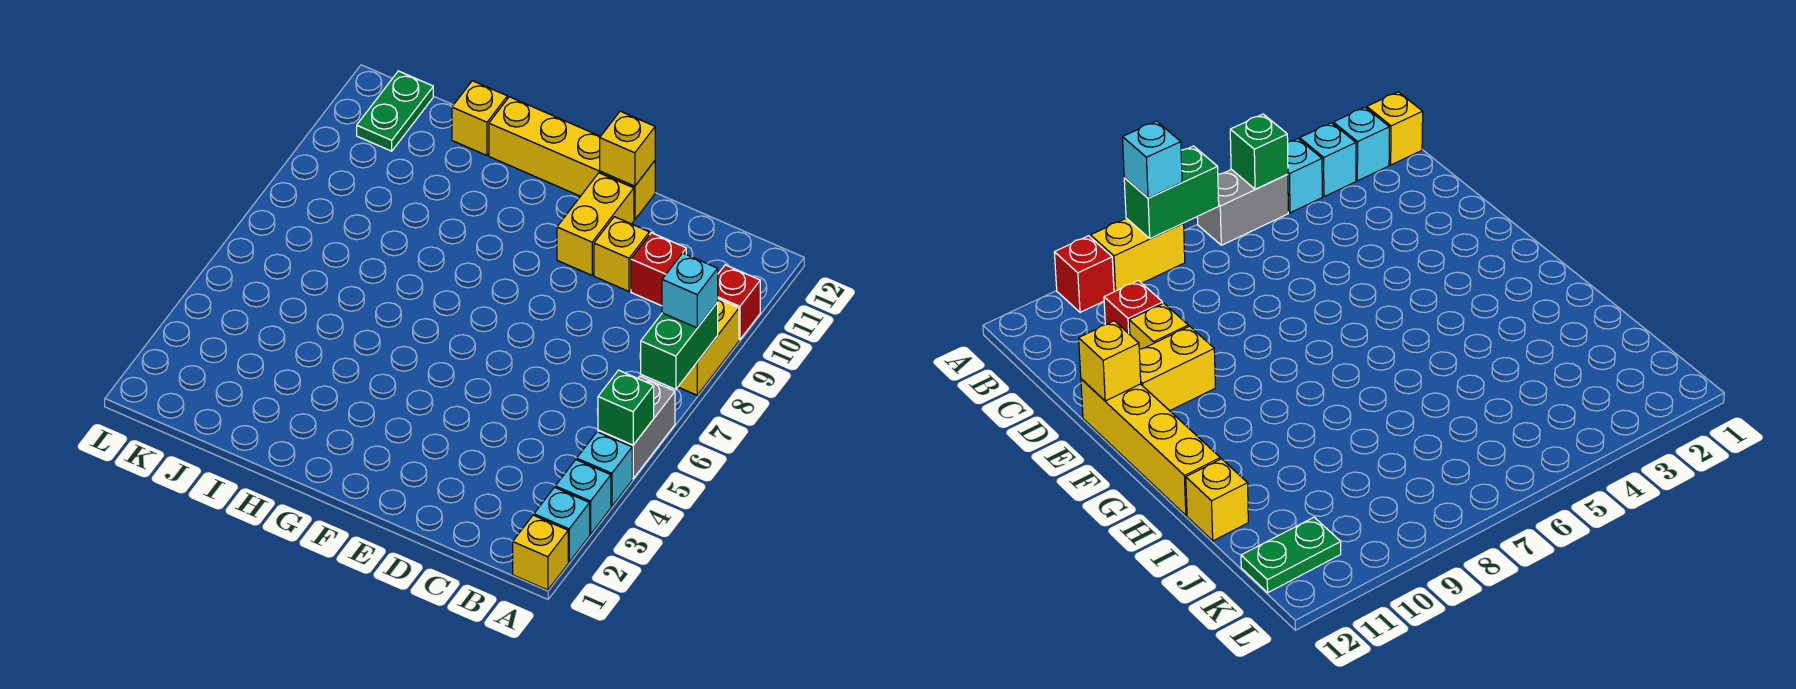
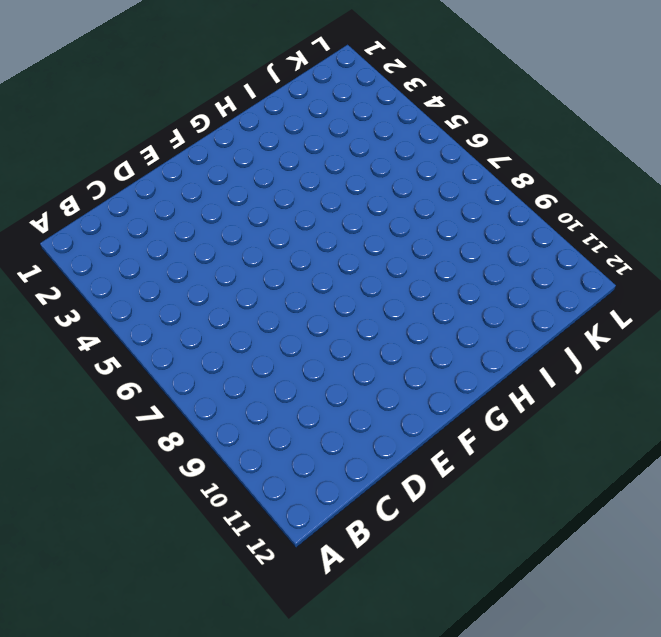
none -> yellow 1x1 brick [513,515,568,590]
none -> cyan 1x1 brick [534,487,590,562]
none -> cyan 1x1 brick [555,460,611,534]

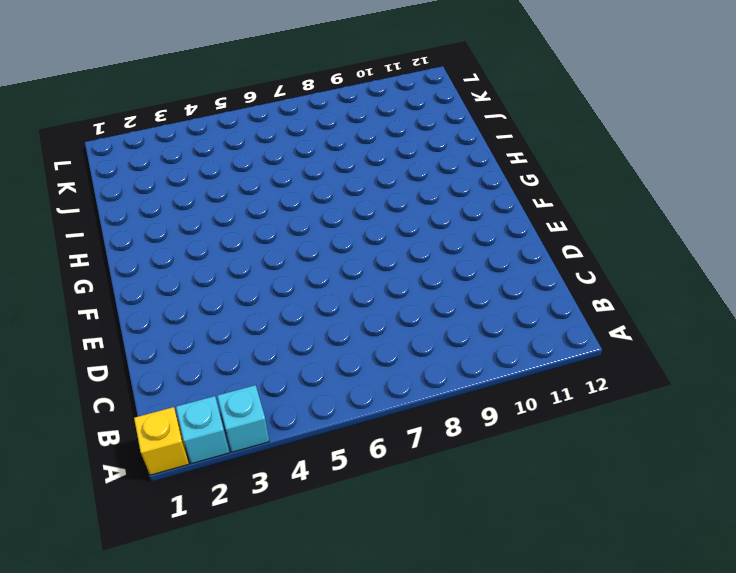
none -> cyan 1x1 brick [577,432,632,507]
none -> grey 1x2 brick [598,376,675,479]
none -> yellow 1x2 brick [678,299,739,395]

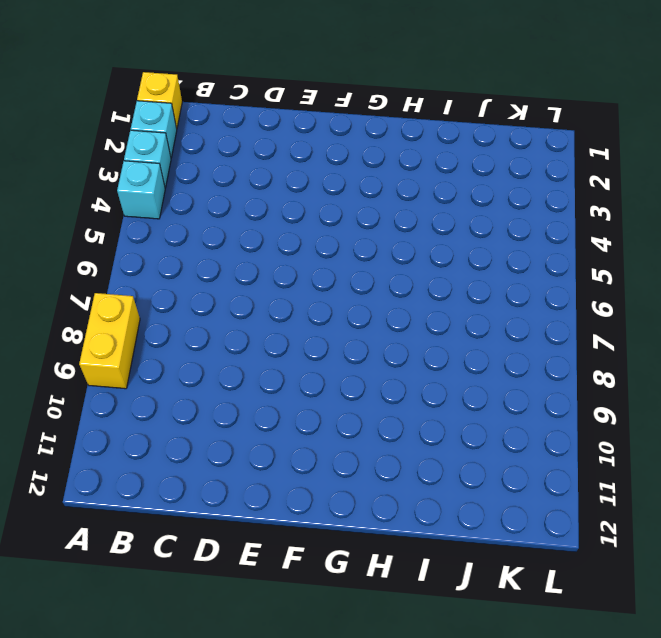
none -> grey 1x2 brick [598,376,675,479]
none -> red 1x1 brick [718,265,760,340]
none -> red 1x1 brick [631,233,686,306]

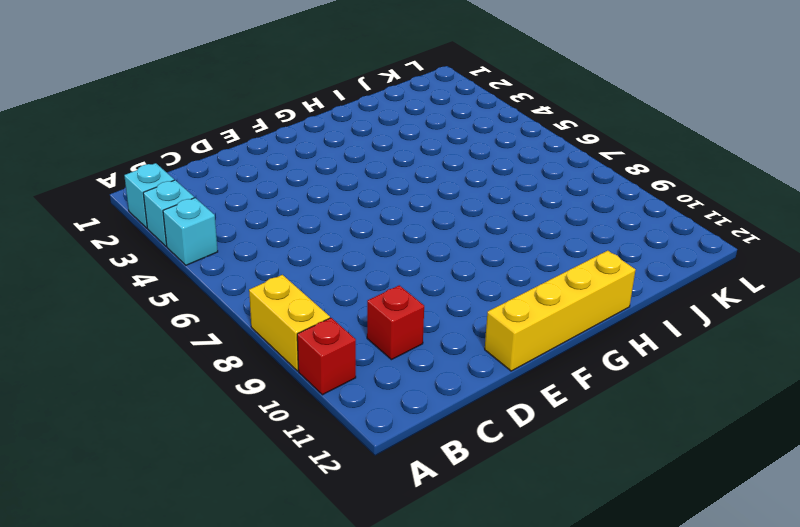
none -> yellow 1x1 brick [513,515,568,590]
none -> grey 1x2 brick [598,376,675,479]
none -> yellow 1x1 brick [594,217,649,291]

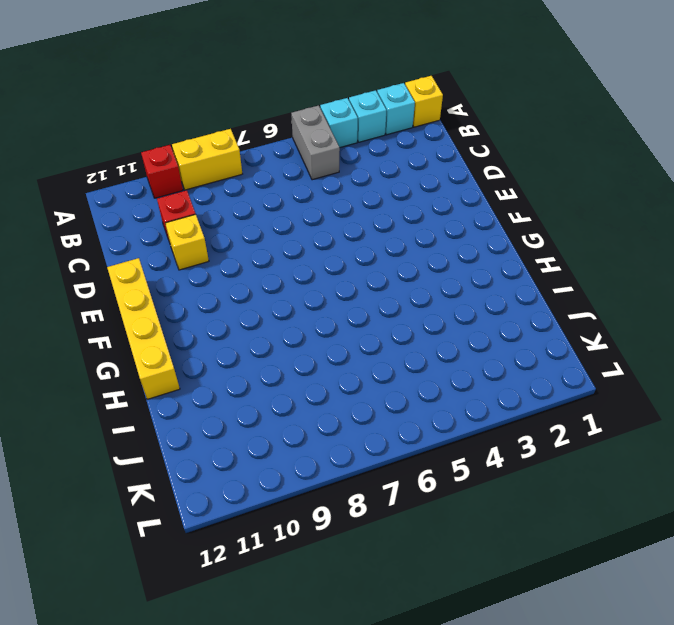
grey 1x2 brick [291,105,340,180] -> grey 1x2 brick turned to [598,376,675,479]
none -> yellow 1x2 brick [557,173,634,275]
none -> yellow 1x1 brick [452,81,507,155]
none -> green 1x2 plate [357,71,433,151]

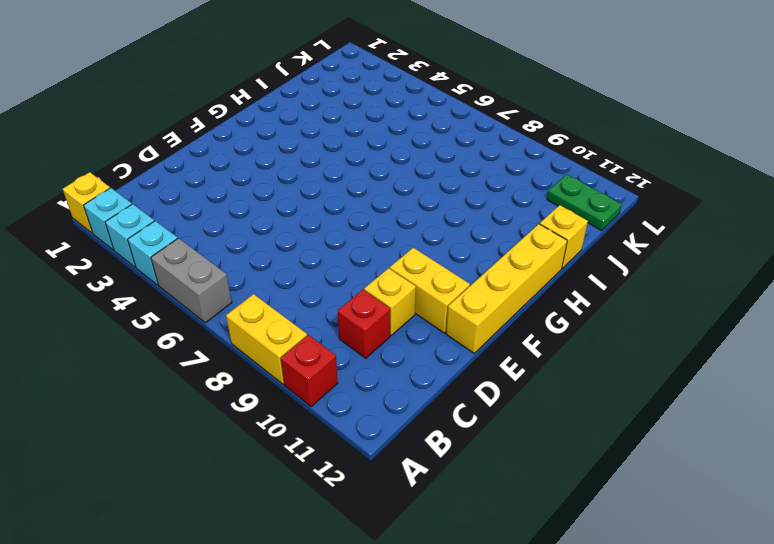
none -> green 1x1 brick [598,370,654,445]
none -> green 1x2 brick [641,302,718,389]
none -> yellow 1x1 brick [600,111,655,186]

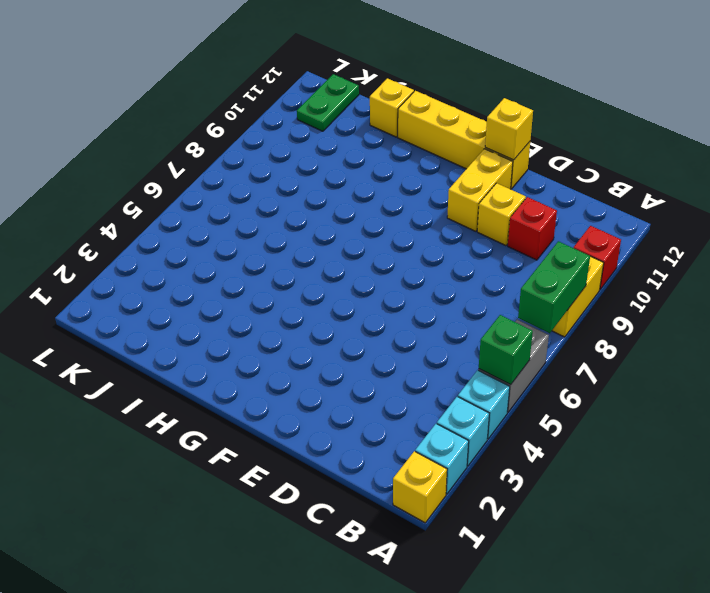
none -> cyan 1x1 brick [662,253,718,328]

